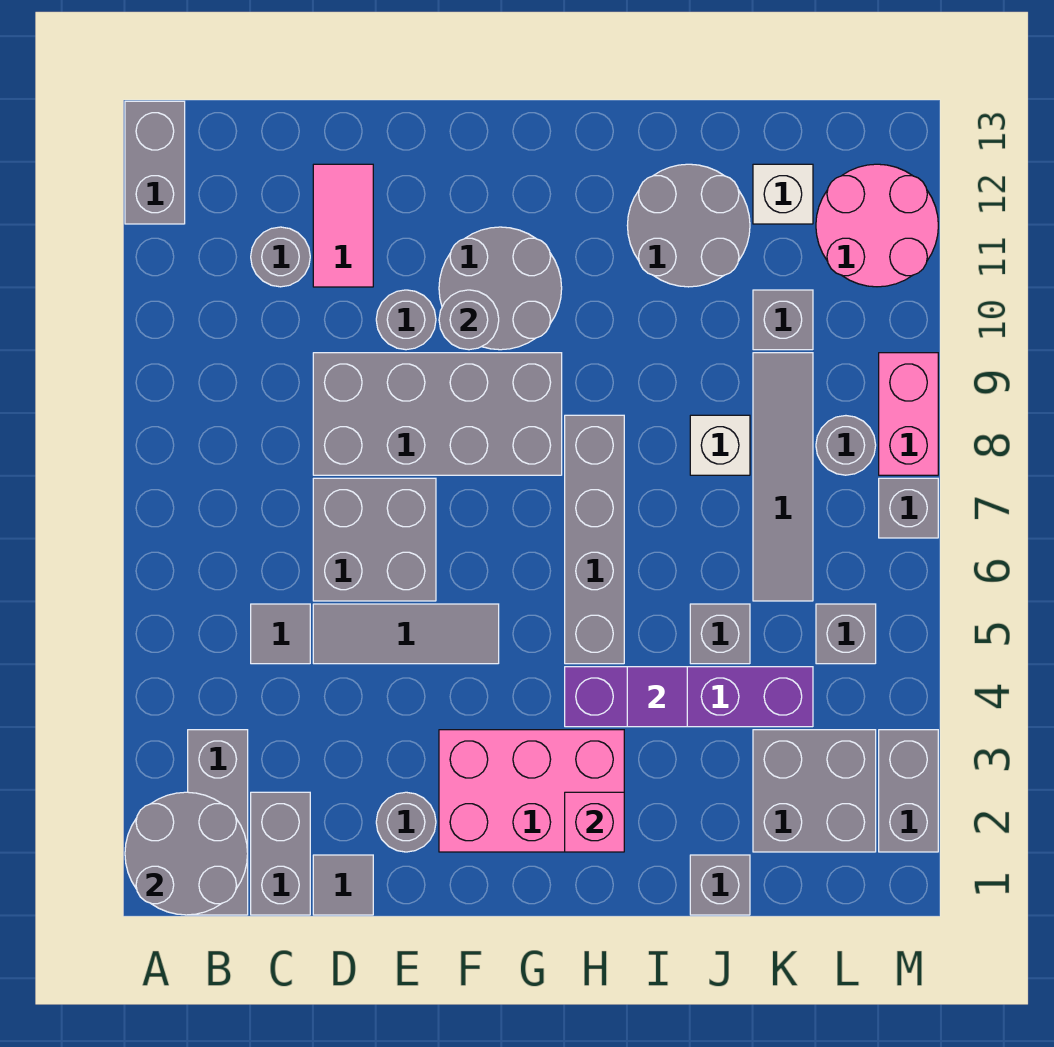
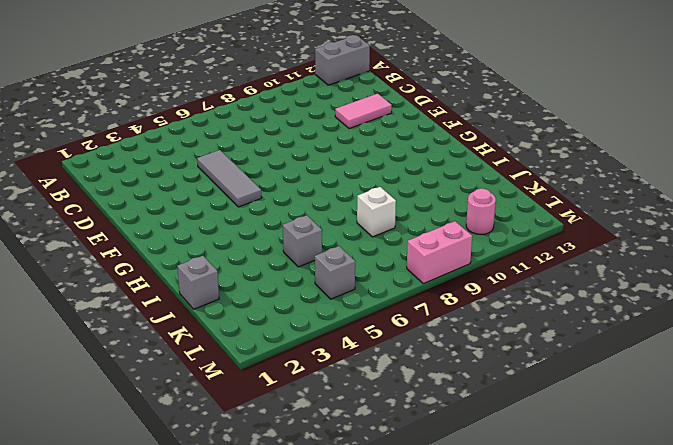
pink 1x1 round brick [466,189,496,235] -> pink 2x2 round brick [816,164,938,287]
none -> grey 1x3 brick [188,730,248,915]
none -> grey 1x2 brick [251,792,310,915]
none -> grey 1x1 tile [251,604,310,664]
none -> grey 1x1 round brick [251,227,310,287]

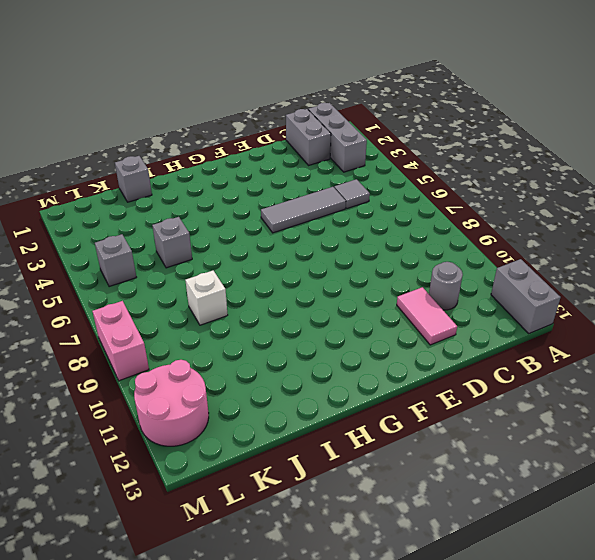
none -> grey 1x1 tile [313,855,373,915]
none -> grey 2x2 brick [313,478,436,601]
none -> grey 2x4 brick [313,353,562,475]
none -> grey 1x1 round brick [376,792,436,852]

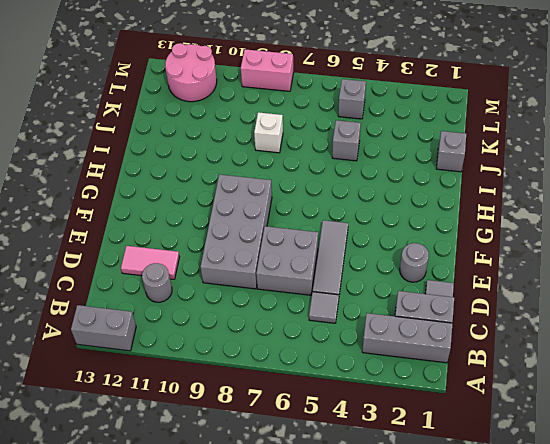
none -> grey 1x1 round brick [376,290,436,350]
none -> pink 2x3 brick [439,730,624,852]
none -> grey 2x2 round brick [439,227,562,350]
none -> purple 1x4 brick [565,667,813,727]

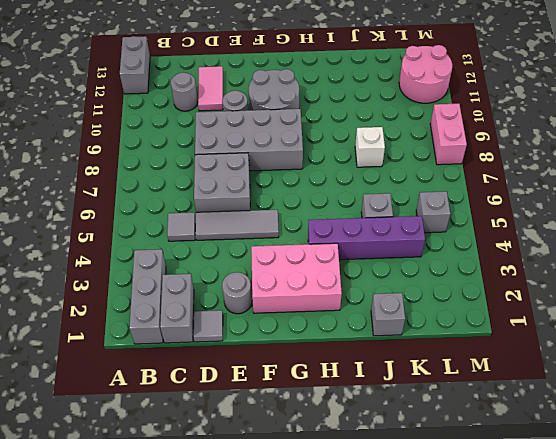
none -> grey 1x4 brick [565,415,624,664]
none -> grey 2x2 round brick [627,164,750,287]
none -> grey 2x2 brick [753,730,876,852]
none -> grey 1x4 tile [753,353,813,601]

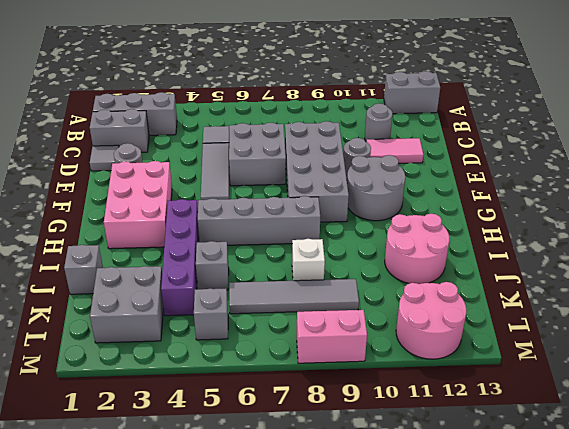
pink 2x2 round brick [385,214,449,284] -> grey 2x2 round brick [627,164,750,287]
none -> grey 1x1 brick [753,290,813,350]
none -> white 1x1 brick [753,164,813,224]
none -> grey 1x1 round brick [816,416,876,475]
none -> grey 1x2 brick [879,730,938,852]

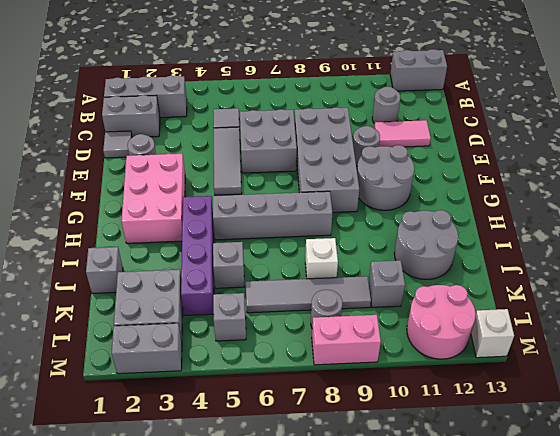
white 1x1 brick [471,309,514,358] -> white 1x1 brick moved to [753,164,813,224]
none -> grey 1x1 brick [879,478,938,538]
none -> grey 2x2 round brick [125,792,248,915]
none -> grey 1x1 round brick [439,290,499,350]
none -> pink 1x1 brick [565,792,624,852]

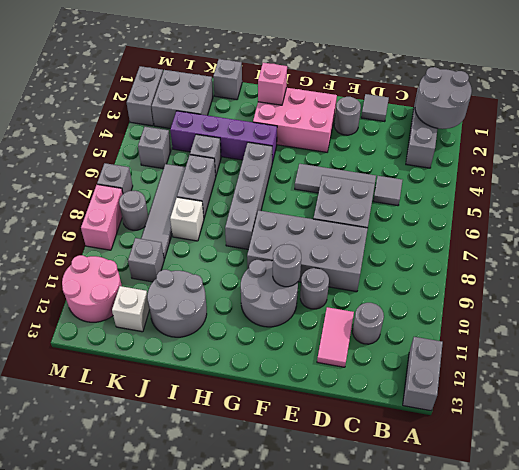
grey 1x2 brick [177,155,216,218] -> grey 1x2 brick moved to [251,792,310,915]
none -> purple 1x1 tile [627,667,687,727]

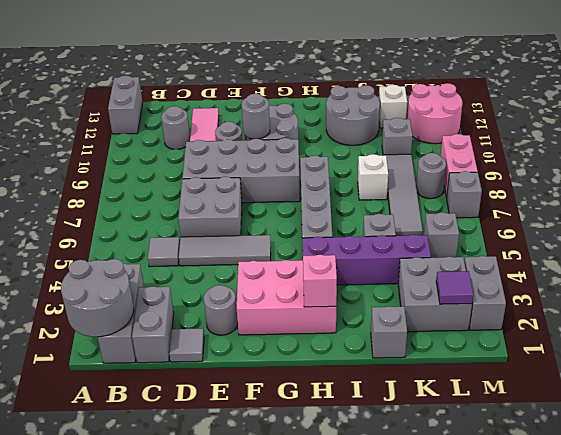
purple 1x1 tile [436,271,473,304] -> purple 1x1 tile moved to [627,667,687,727]

